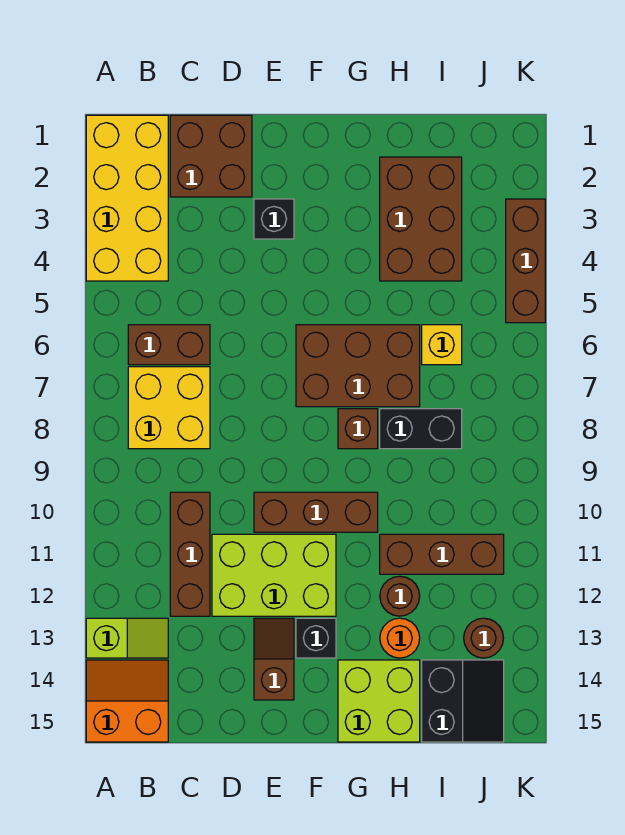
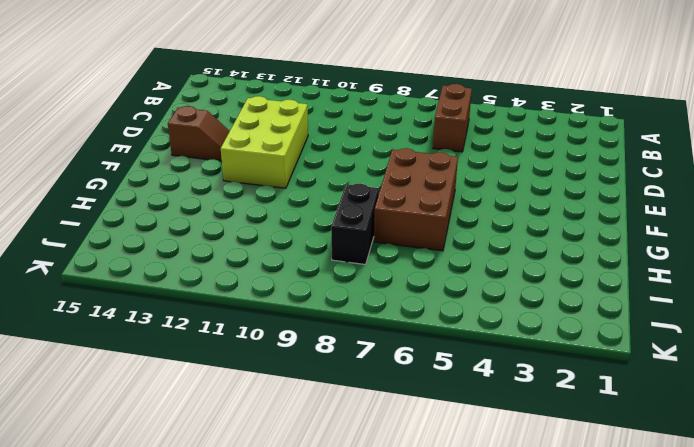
none -> yellow 2x4 brick [86,115,168,281]
none -> lime 1x2 slope [86,618,168,658]
none -> orange 2x2 slope [86,660,168,742]

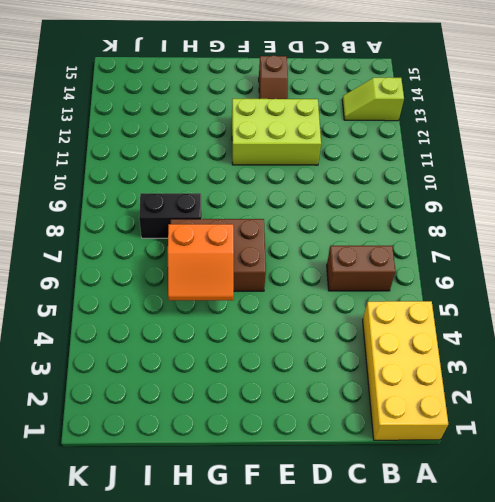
orange 2x2 slope [168,224,234,300] -> orange 2x2 slope moved to [86,660,168,742]
none -> yellow 2x2 brick [128,367,210,449]
none -> brown 2x2 brick [170,115,252,197]
none -> brown 1x3 brick [170,492,210,616]

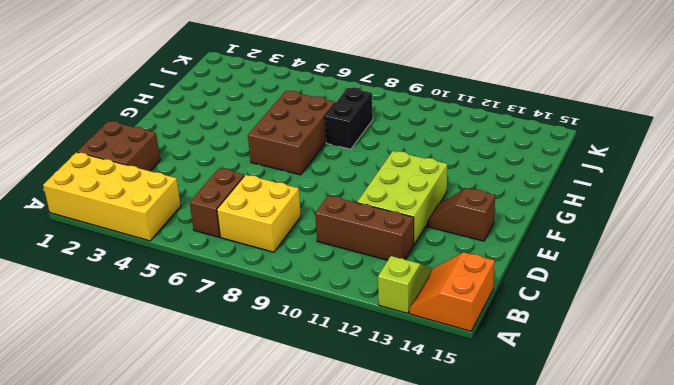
none -> black 1x1 brick [254,199,294,239]
none -> brown 1x3 brick [254,492,378,532]
none -> black 1x1 brick [296,618,336,658]

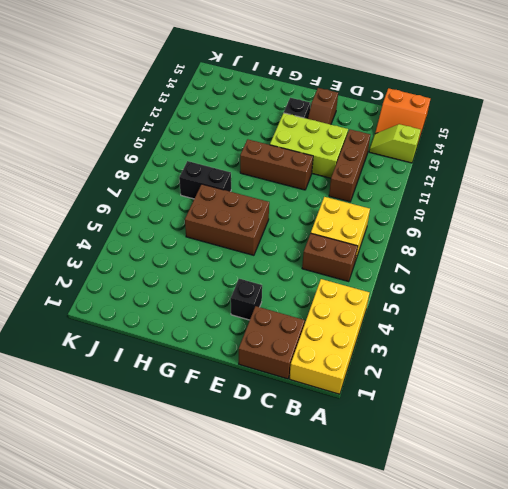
none -> brown 1x1 brick [338,409,378,449]
none -> lime 2x2 brick [338,660,420,742]
none -> brown 2x3 brick [380,157,462,281]

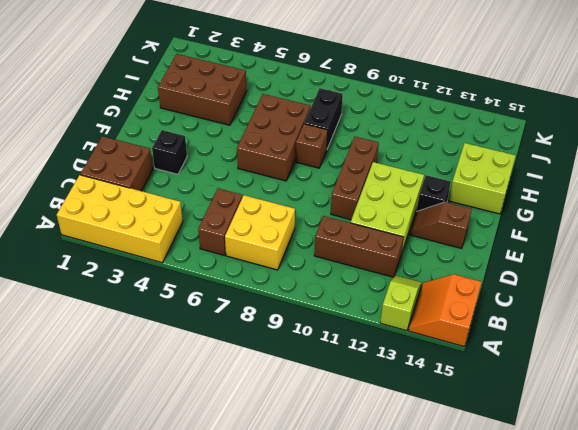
none -> brown 1x3 brick [380,534,504,574]
none -> brown 1x1 round brick [380,576,420,616]
none -> orange 1x1 round brick [380,618,420,658]

